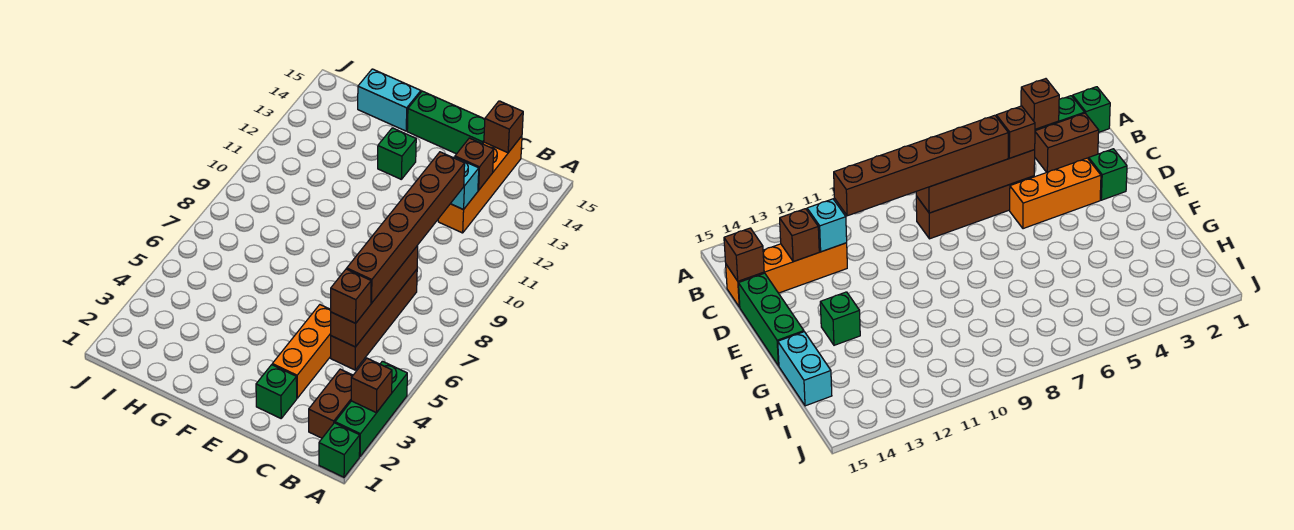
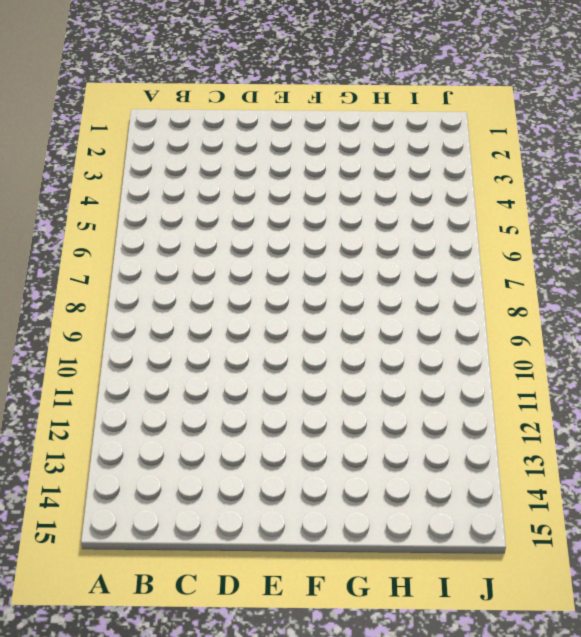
none -> green 1x1 brick [319,423,360,477]
none -> green 1x3 brick [335,361,407,456]
none -> brown 1x2 brick [309,369,353,438]

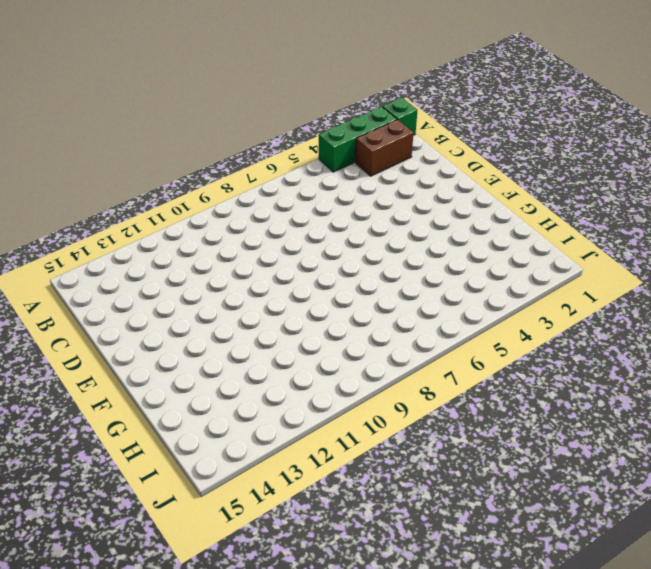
none -> brown 1x4 brick [331,270,417,370]
none -> orange 1x4 brick [438,136,522,233]
none -> green 1x1 brick [256,365,297,418]

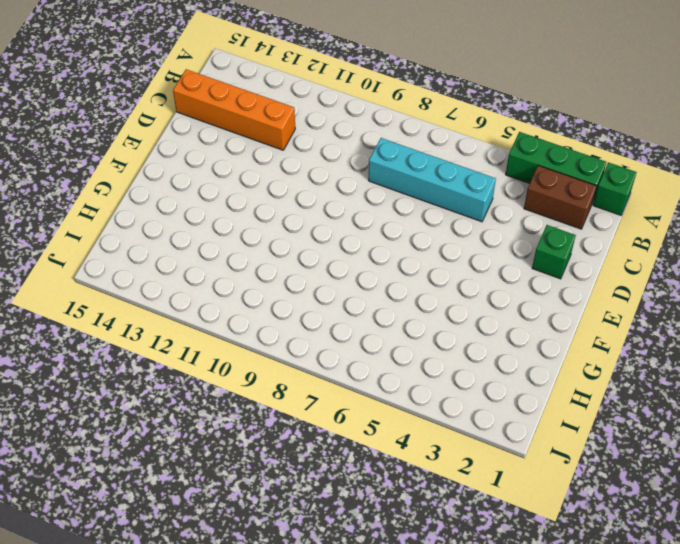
cyan 1x4 brick [369,138,496,222] -> brown 1x4 brick [331,270,417,370]
none -> orange 1x3 brick [272,305,331,398]
none -> green 1x3 brick [407,91,485,154]
none -> green 1x1 brick [378,128,416,179]

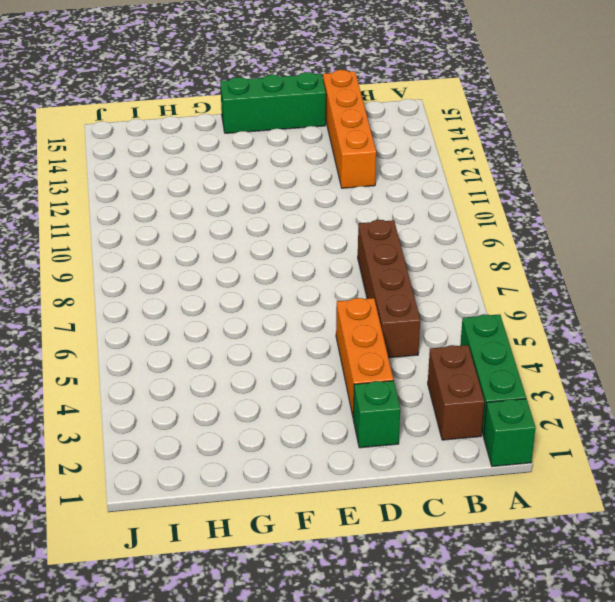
none -> green 1x1 brick [378,128,416,179]
none -> cyan 1x2 brick [358,69,421,131]
none -> brown 1x1 brick [351,358,392,413]

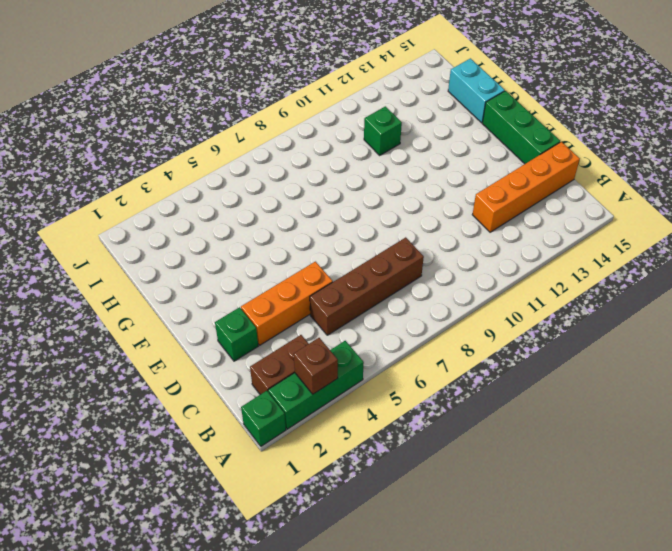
green 1x1 brick [364,106,402,155] -> green 1x1 brick moved to [378,128,416,179]
none -> brown 1x4 brick [331,246,418,347]
none -> cyan 1x1 brick [450,157,479,210]
none -> brown 1x1 brick [455,138,494,191]

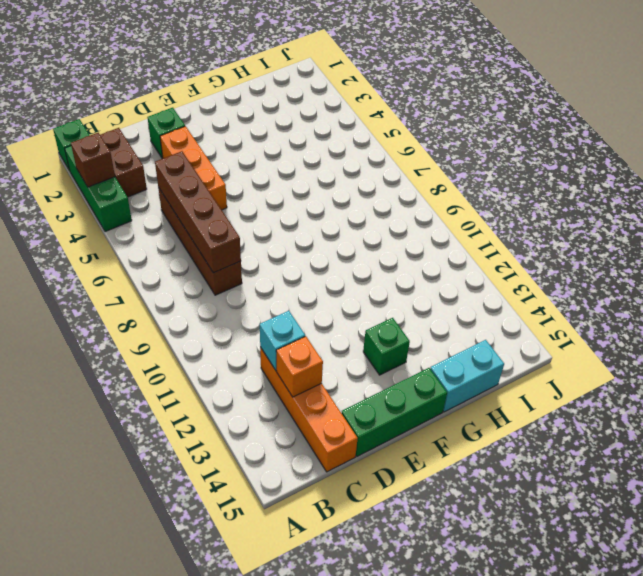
orange 1x1 brick [276,336,323,397] -> brown 1x1 brick [455,138,494,191]
none -> brown 1x1 brick [484,101,523,153]
none -> brown 1x1 brick [331,269,371,323]
none -> brown 1x6 brick [347,152,465,303]

